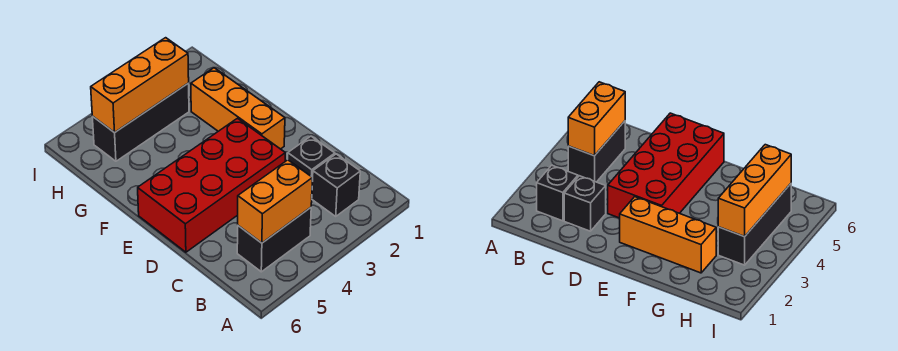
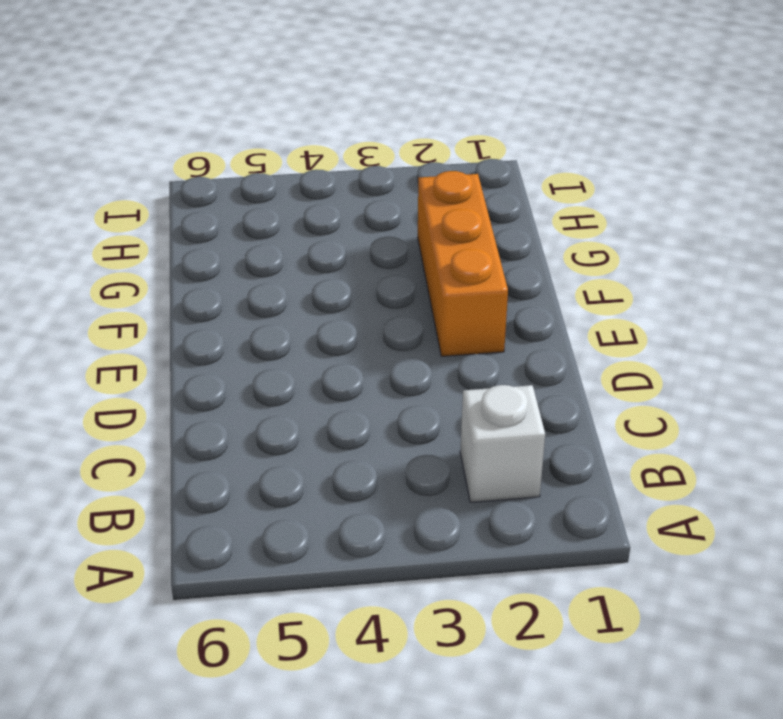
white 1x1 brick [460,385,545,502] -> black 1x1 brick [312,154,360,216]
none -> black 1x2 brick [237,208,311,272]
none -> black 1x1 brick [288,136,335,181]

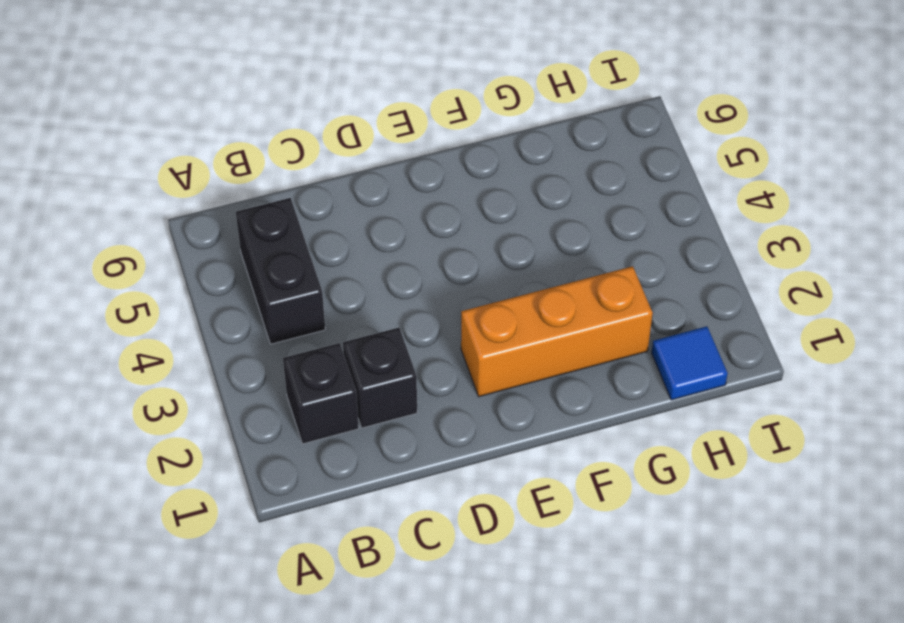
blue 1x1 tile [652,326,728,400] -> none
none -> red 2x4 brick [138,118,285,252]
none -> black 1x3 brick [92,83,189,161]

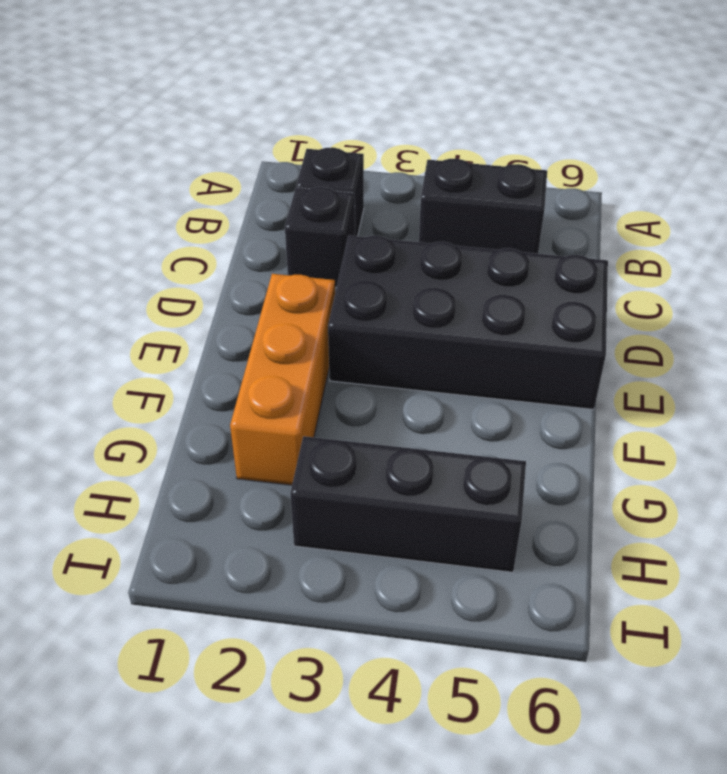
black 2x4 brick [328,235,608,409] -> red 2x4 brick [138,118,285,252]
none -> orange 1x2 brick [238,160,312,243]
none -> orange 1x3 brick [91,38,189,133]

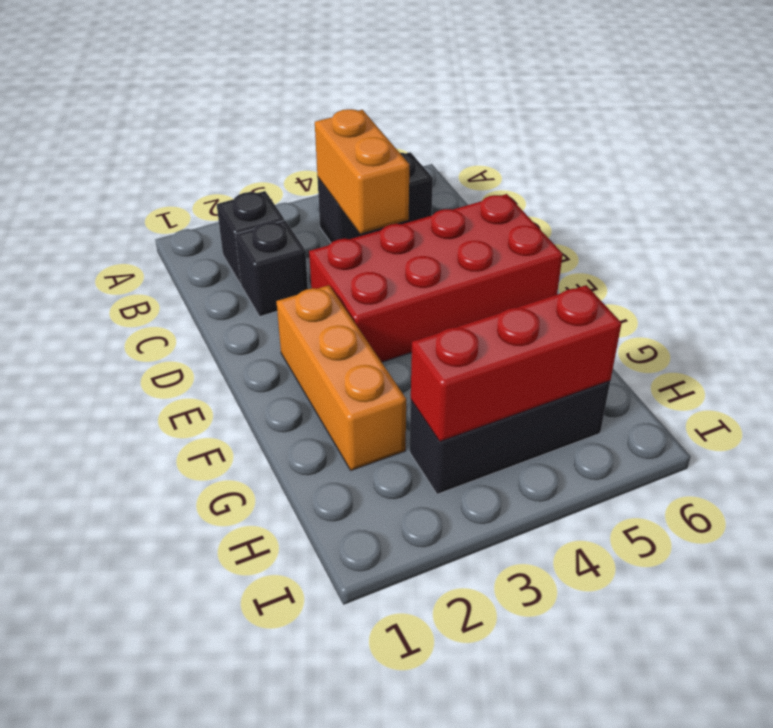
orange 1x2 brick [315,109,409,234] -> orange 1x2 brick turned to [238,160,312,243]
red 1x3 brick [411,285,622,442] -> orange 1x3 brick [91,38,189,133]

